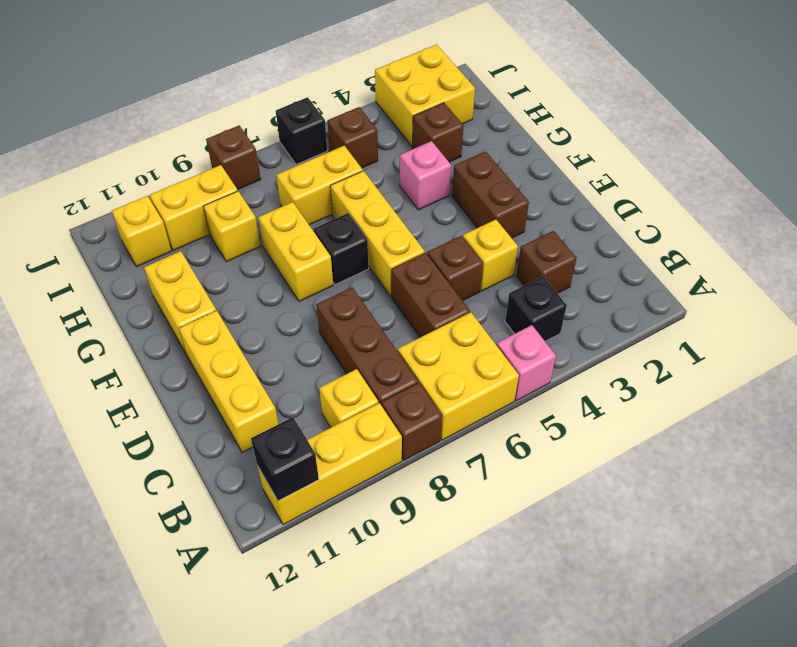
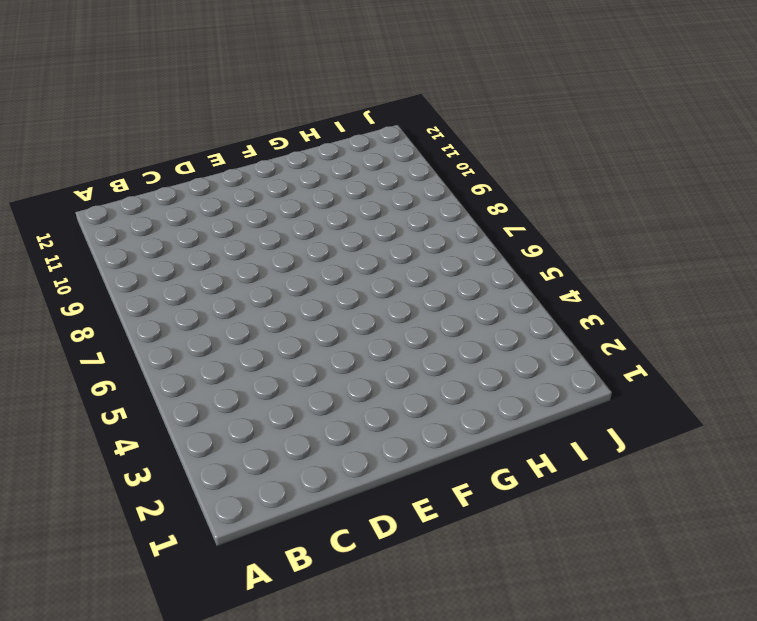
none -> pink 1x1 brick [497,325,556,401]
none -> yellow 2x2 brick [398,312,519,440]
none -> brown 1x1 brick [381,383,442,460]

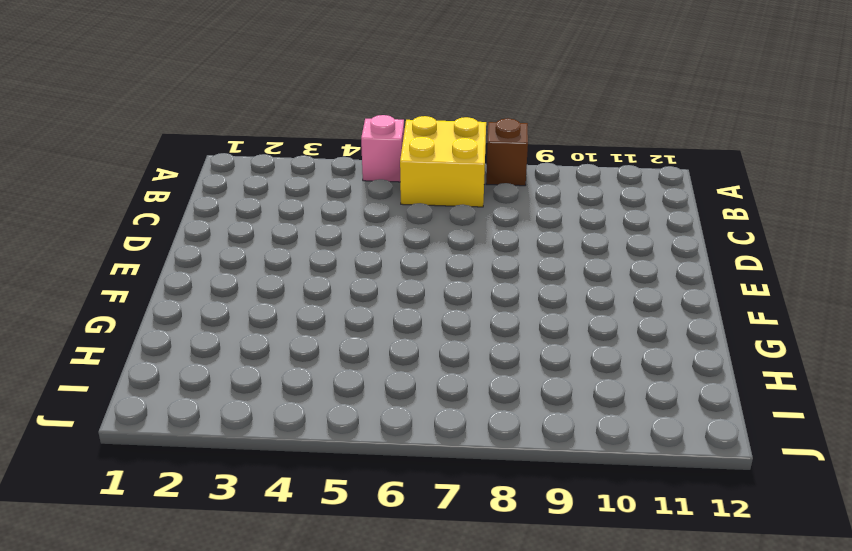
none -> yellow 1x3 brick [258,403,402,525]
none -> black 1x1 brick [505,277,567,341]
none -> brown 1x3 brick [316,287,418,406]

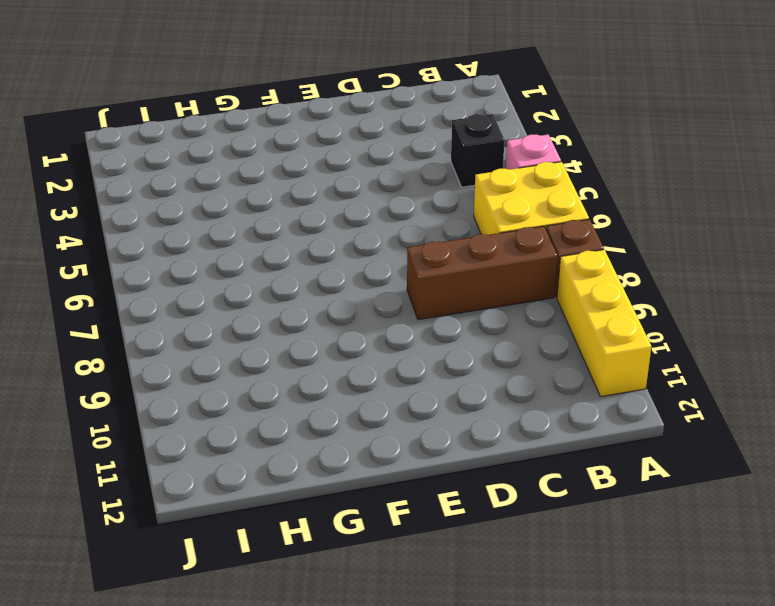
none -> yellow 1x1 brick [319,369,378,428]
none -> brown 1x1 brick [516,231,577,293]
none -> brown 1x2 brick [391,253,470,337]

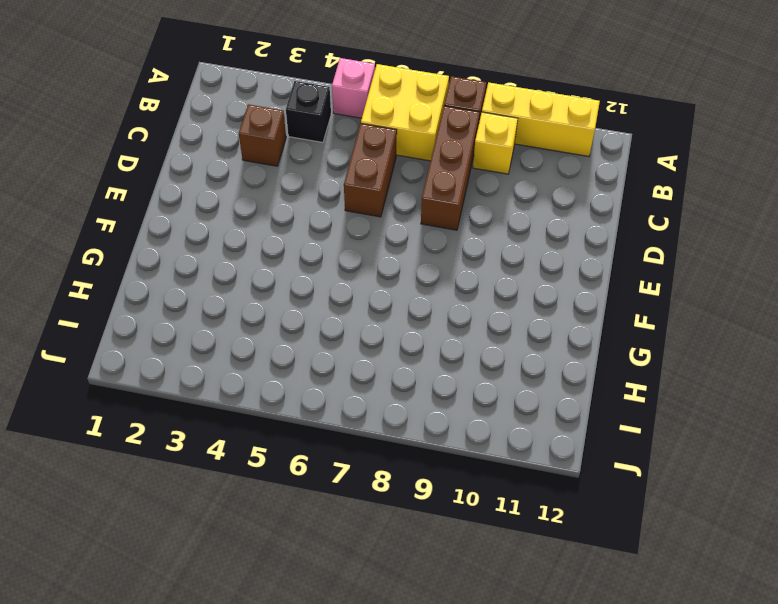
none -> yellow 1x3 brick [179,311,278,452]
none -> yellow 1x1 brick [463,220,518,291]
none -> brown 1x1 brick [427,236,483,301]

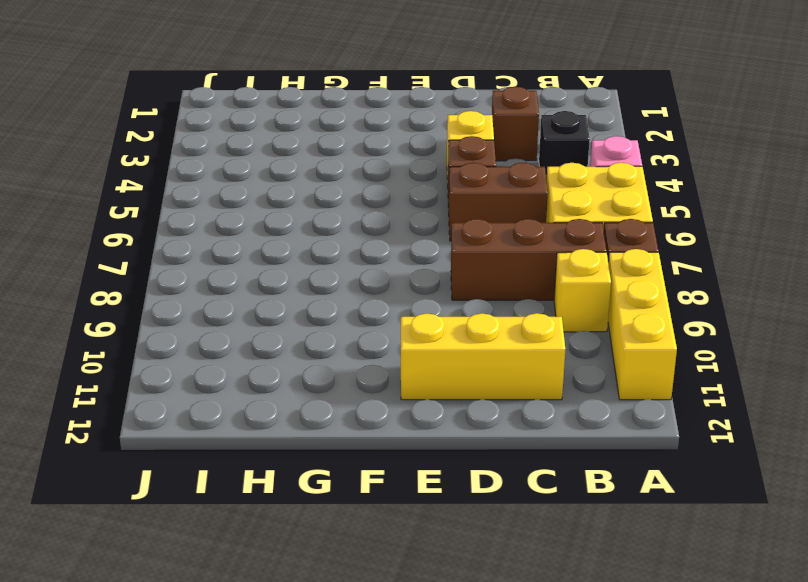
none -> brown 1x2 brick [452,151,529,238]
none -> yellow 1x3 brick [330,171,425,296]
none -> black 1x1 brick [314,213,369,285]

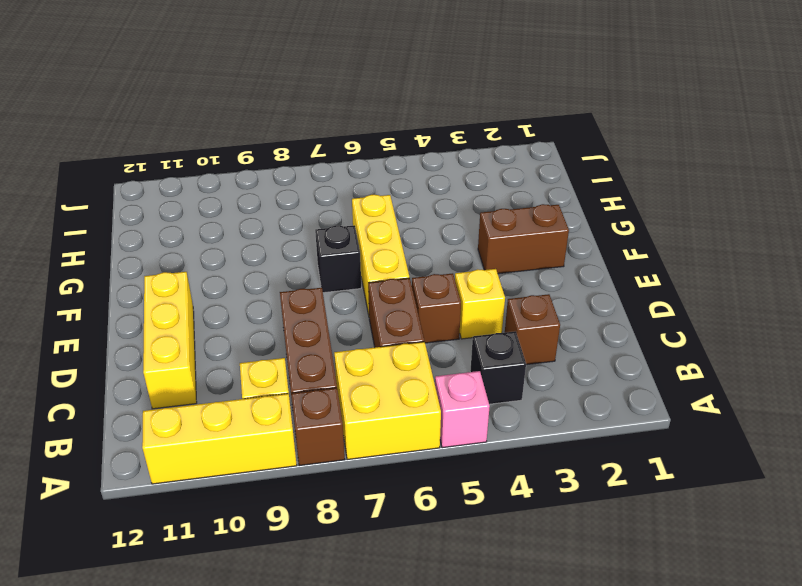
brown 1x2 brick [478,204,569,274] -> brown 1x2 brick turned to [452,151,529,238]
none -> yellow 1x2 brick [258,202,333,301]
none -> yellow 1x2 brick [144,251,216,353]
none -> pink 1x1 brick [400,141,451,210]

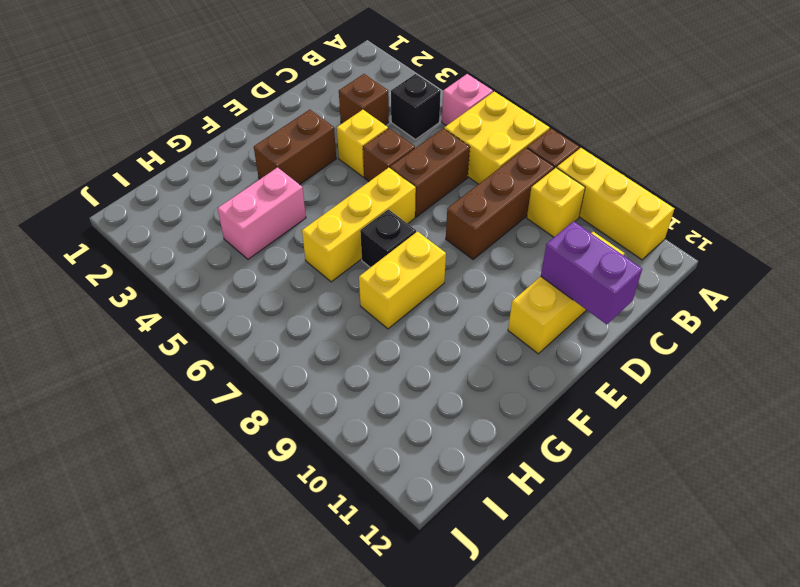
purple 1x2 brick [541,221,642,325] -> none
pink 1x2 brick [218,168,306,259] -> pink 1x1 brick [400,141,451,210]
none -> yellow 1x2 brick [144,251,216,353]
none -> brown 1x1 brick [413,103,463,162]
none -> yellow 1x2 brick [276,146,363,225]

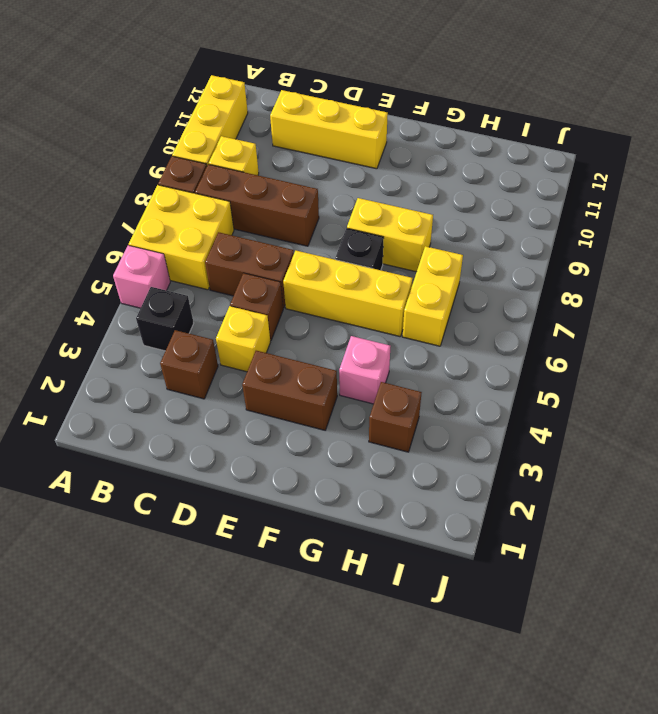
none -> yellow 1x2 brick [144,251,216,353]
none -> yellow 1x1 brick [204,191,260,262]
none -> yellow 2x2 brick [375,45,475,146]

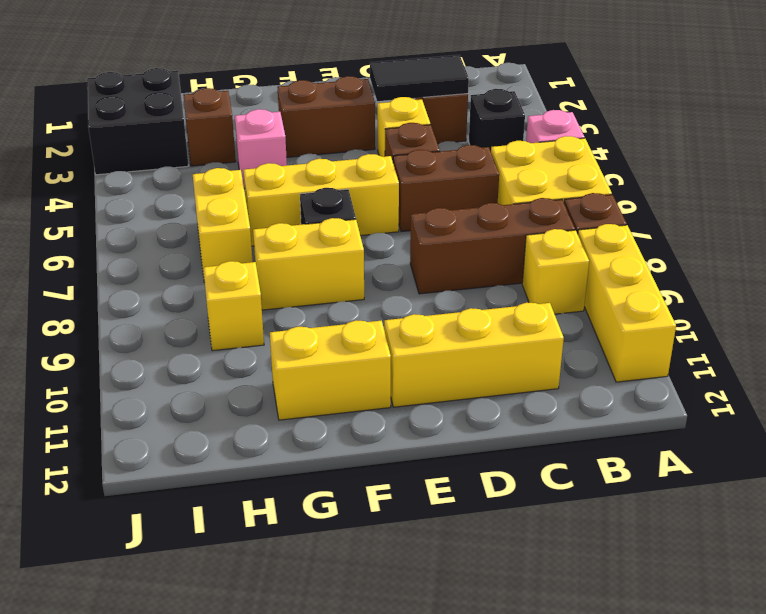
black 1x2 tile [370,55,469,101] -> none
black 2x2 brick [87,68,188,175] -> yellow 2x2 brick [375,45,475,146]
none -> brown 1x1 brick [327,107,378,168]
none -> yellow 1x2 brick [150,165,238,250]
none -> yellow 1x1 brick [112,196,171,267]

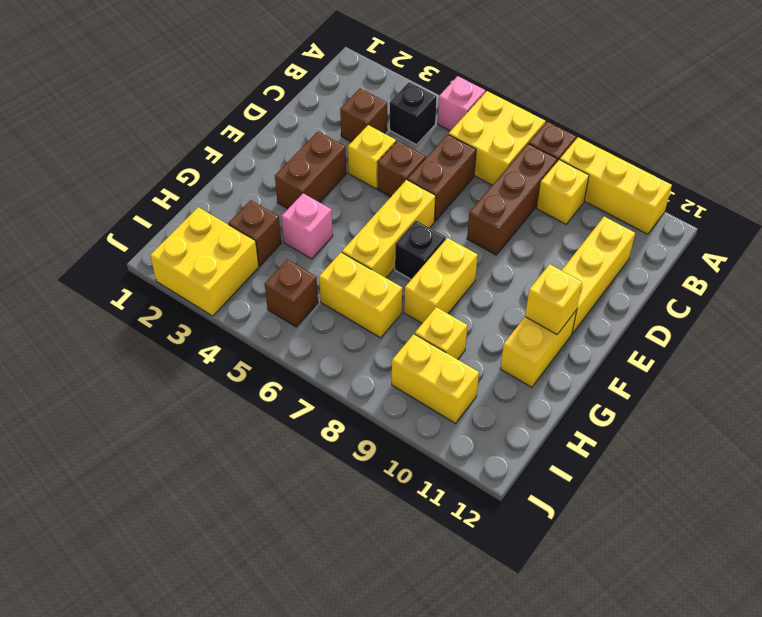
yellow 1x1 brick [525,264,582,334] -> yellow 1x1 brick moved to [112,196,171,267]
none -> black 1x1 brick [276,97,327,164]
none -> brown 1x1 brick [206,125,261,190]
none -> black 1x1 brick [251,417,319,501]

